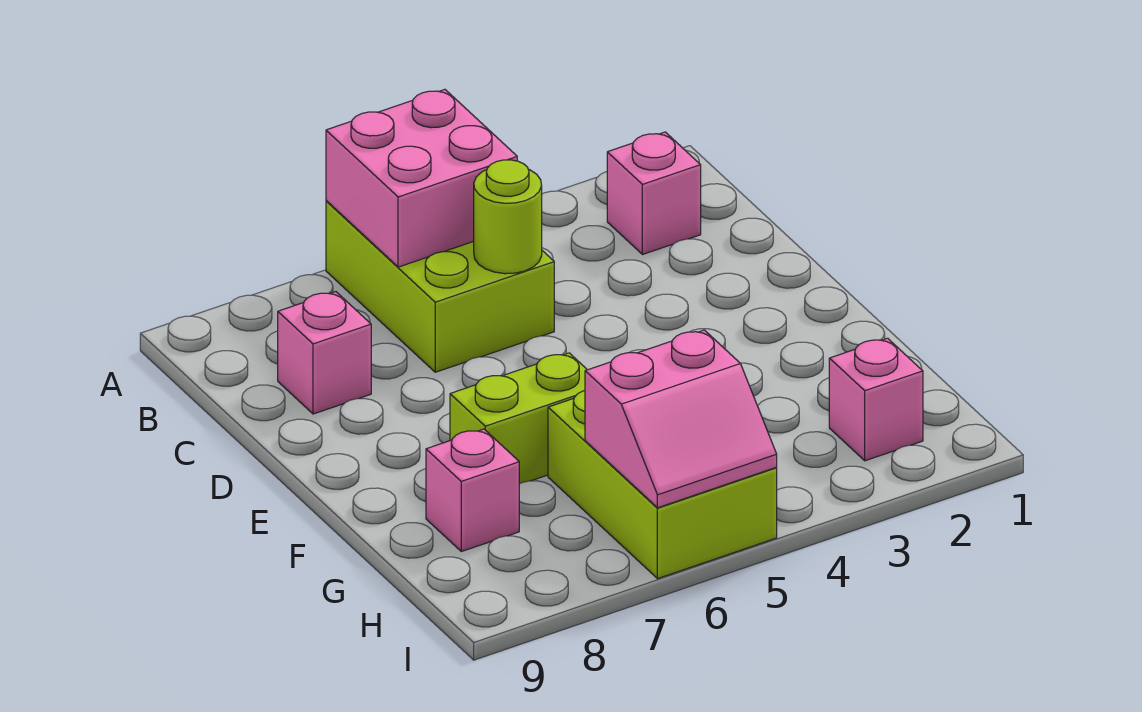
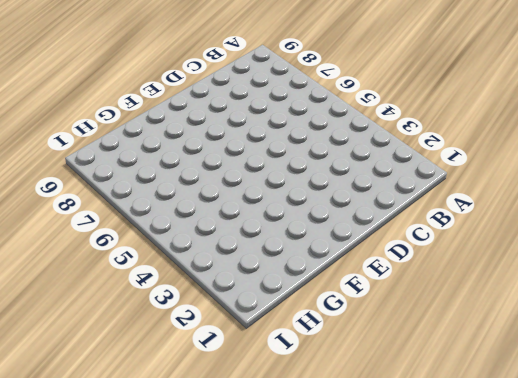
none -> lime 2x3 brick [326,201,554,372]
none -> pink 1x1 brick [607,132,701,255]

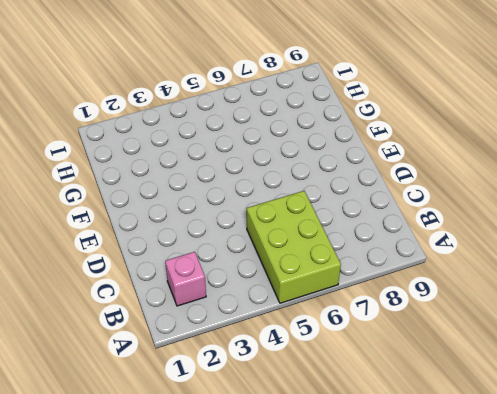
none -> pink 1x1 brick [278,292,371,414]
none -> lime 1x2 brick [450,353,587,484]

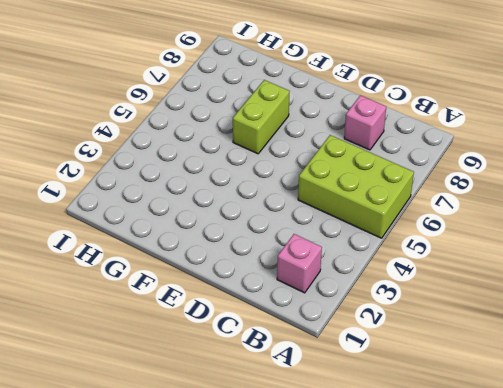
none -> lime 2x3 brick [548,391,777,579]
none -> pink 1x1 brick [426,429,519,551]

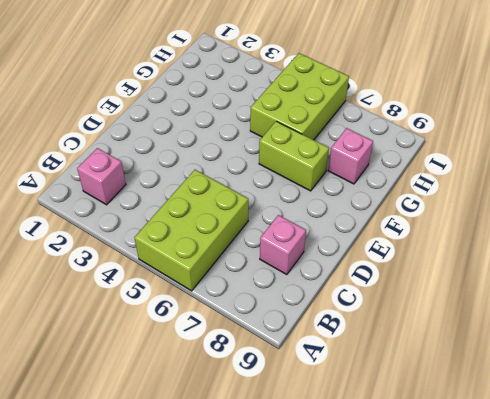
none -> pink 1x1 brick [829,338,923,461]
none -> pink 2x2 brick [326,89,517,267]

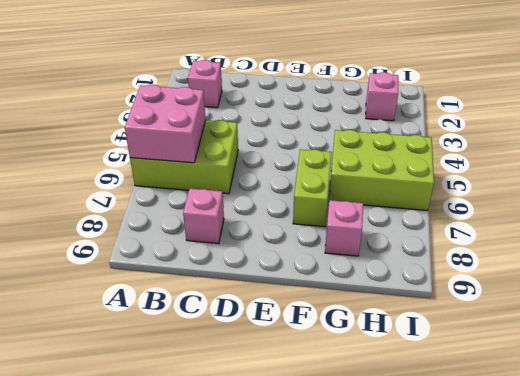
none -> lime 1x1 round brick [474,160,542,274]
none -> pink 2x2 slope [585,330,777,508]

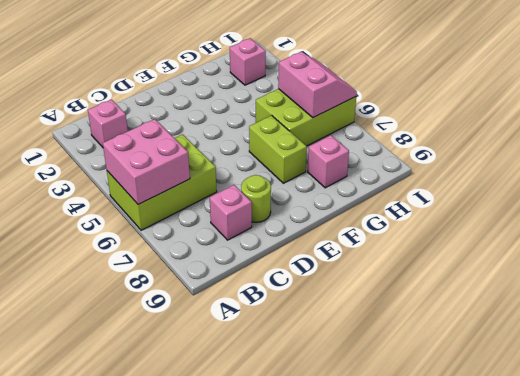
lime 1x1 round brick [241,175,271,222] -> lime 1x1 round brick moved to [474,160,542,274]

